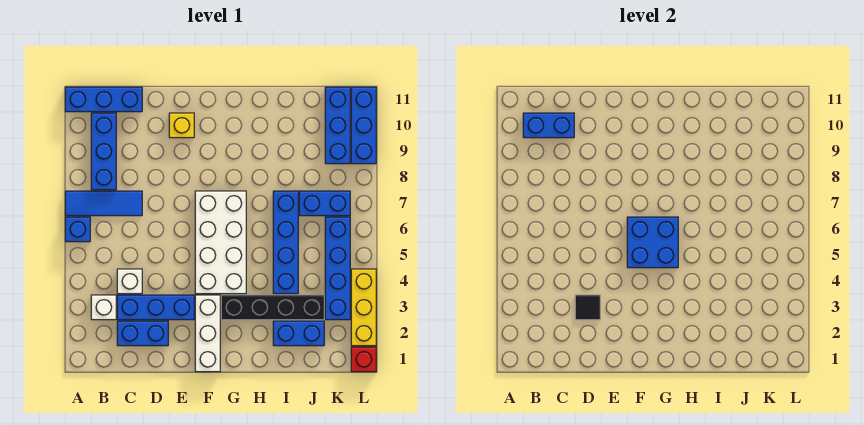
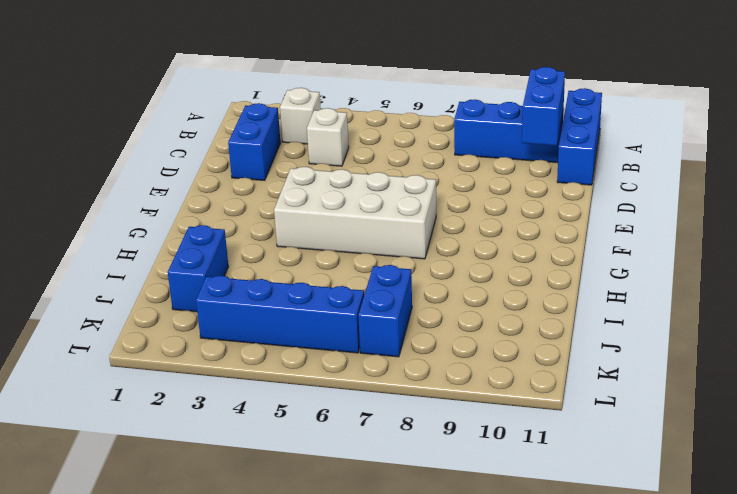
none -> blue 1x1 brick [65,217,90,242]
none -> blue 1x3 tile [65,191,142,216]
none -> blue 1x3 brick [117,295,194,320]

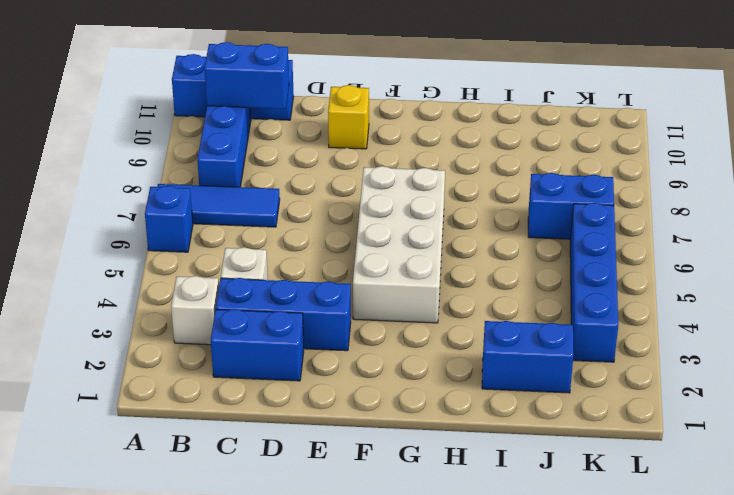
none -> white 1x3 brick [195,295,220,372]
none -> black 1x4 brick [221,295,324,320]
none -> blue 1x4 brick [273,191,298,294]

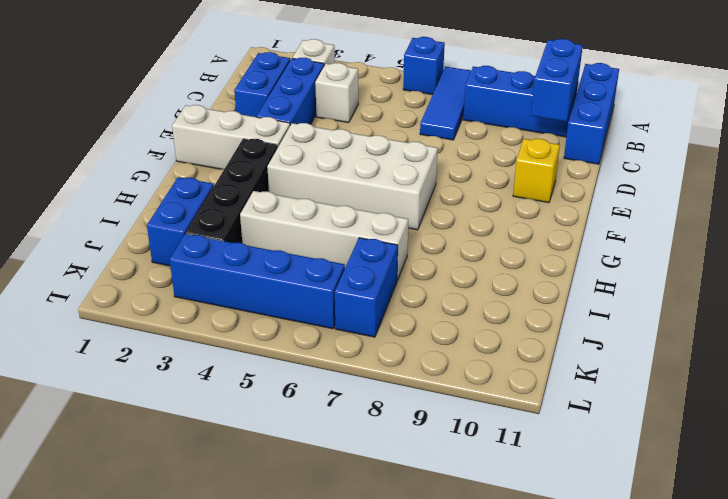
white 1x4 brick [240,191,408,281] -> blue 1x4 brick [273,191,298,294]
none -> blue 1x3 brick [325,87,350,164]
none -> red 1x1 brick [351,347,376,372]
none -> yellow 1x3 brick [351,269,376,346]

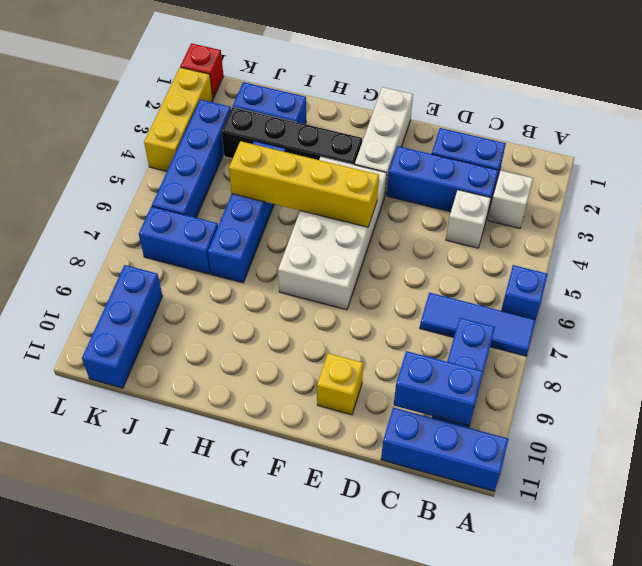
yellow 1x4 brick [229,141,379,227] -> blue 2x2 brick [627,217,678,268]
none -> blue 1x3 brick [351,87,376,164]
none -> black 1x1 tile [575,295,600,320]

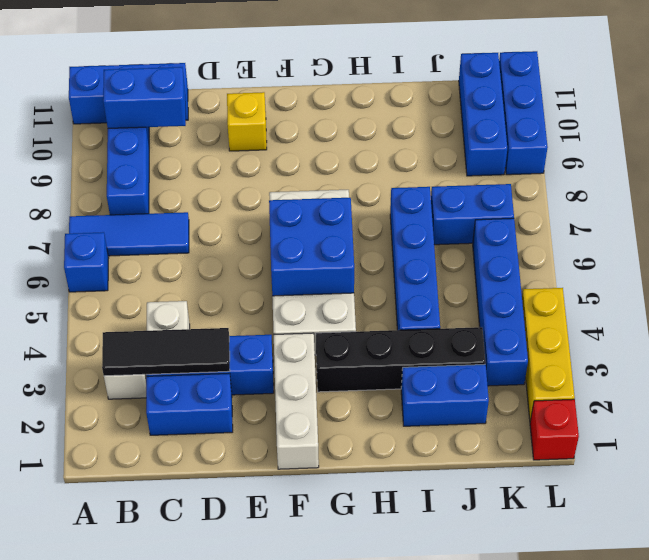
black 1x3 tile [102,328,230,376] -> black 1x1 tile [575,295,600,320]

